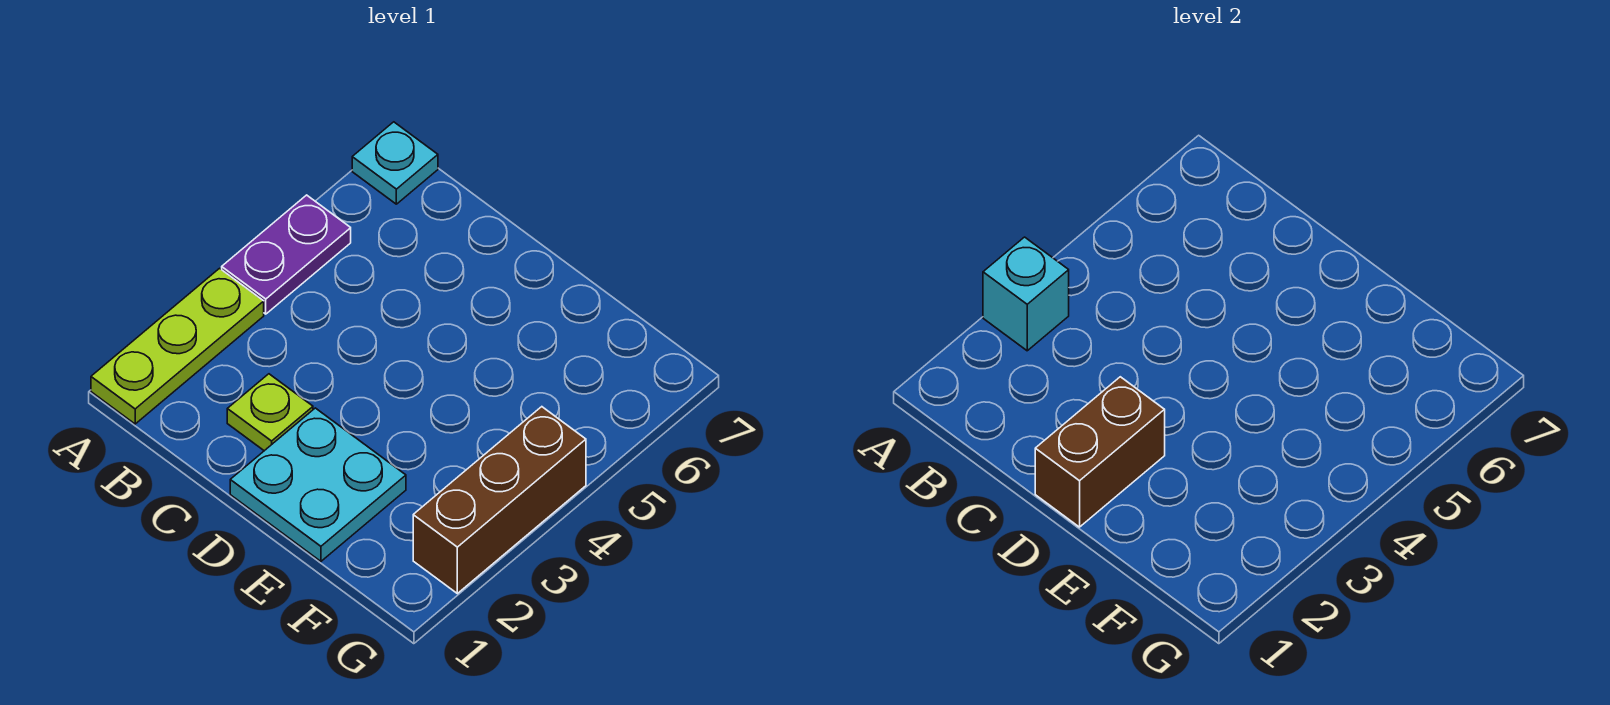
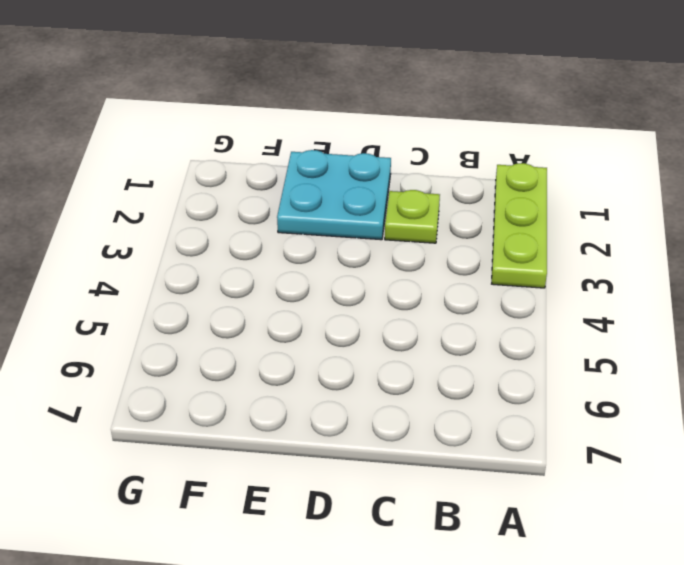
none -> purple 1x2 plate [222,195,351,314]
none -> cyan 1x1 plate [352,122,438,204]

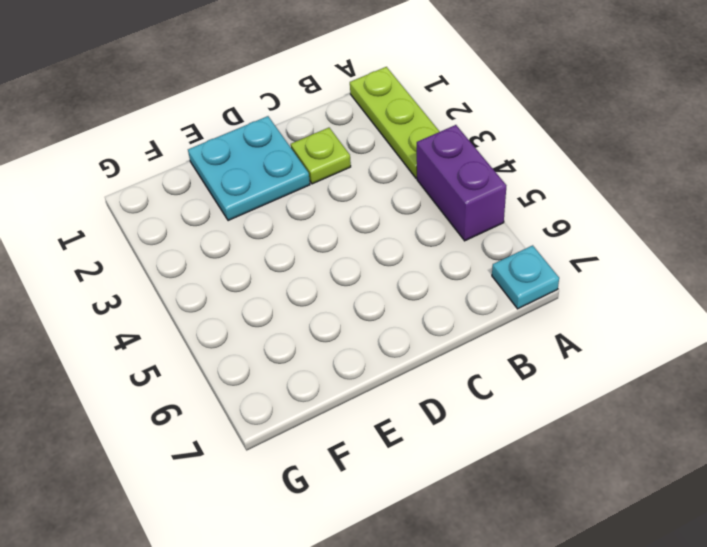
purple 1x2 brick [417,125,506,241] -> purple 1x2 plate [222,195,351,314]
none -> brown 1x3 brick [413,407,586,593]
none -> cyan 1x1 brick [983,237,1069,351]

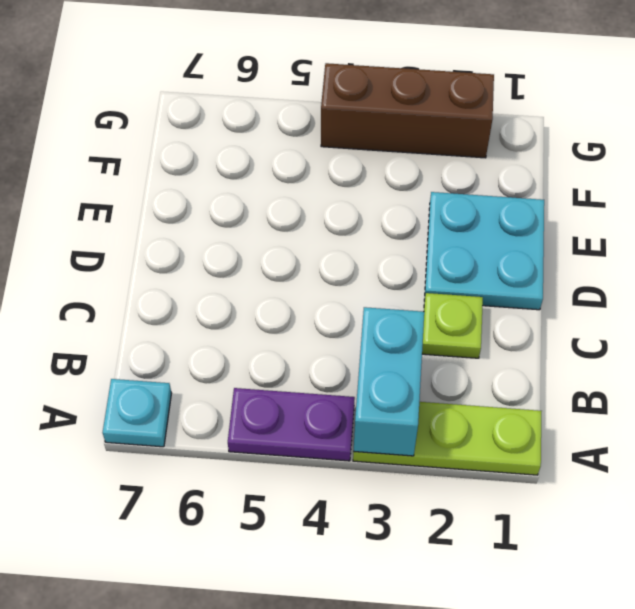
cyan 1x2 brick [354,307,424,456] -> cyan 1x1 brick [983,237,1069,351]
none -> brown 1x2 brick [1035,377,1165,527]

